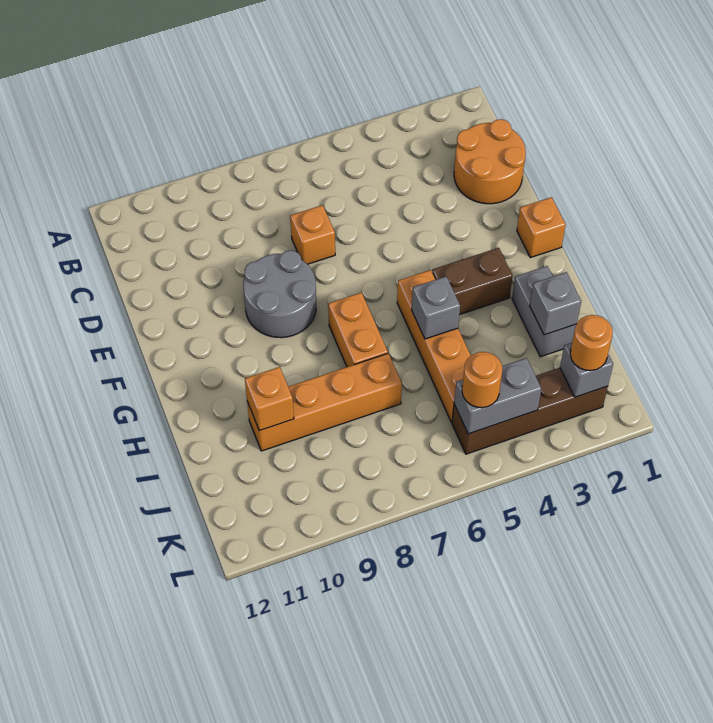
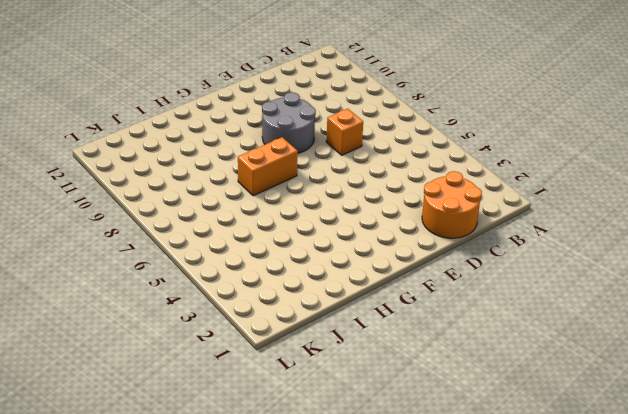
none -> orange 1x1 brick [517,197,566,258]
none -> brown 1x2 brick [432,248,513,315]
none -> orange 1x4 brick [397,270,471,423]

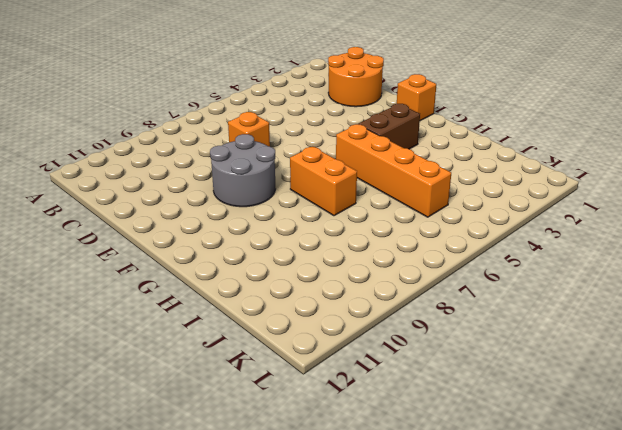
none -> grey 1x2 brick [512,266,576,357]
none -> orange 1x4 brick [247,353,402,451]
none -> brown 1x4 brick [452,368,608,454]

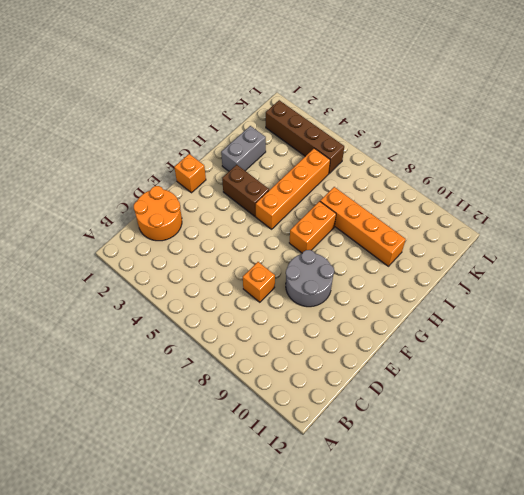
none -> grey 1x1 brick [412,276,460,339]
none -> grey 1x1 brick [530,272,581,335]
none -> orange 1x1 brick [245,367,294,431]

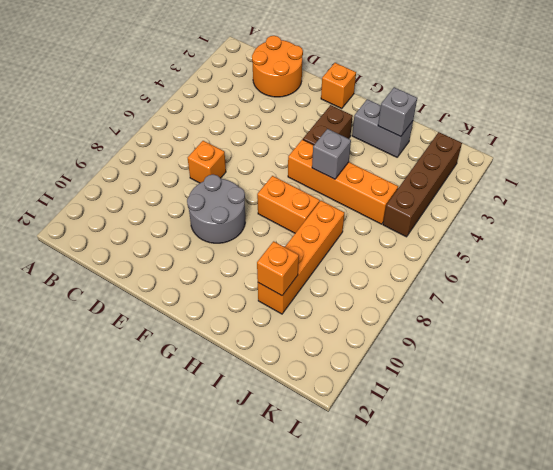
none -> grey 1x1 brick [560,343,613,397]
none -> grey 1x2 brick [454,358,541,434]
none -> orange 1x1 round brick [570,315,613,371]

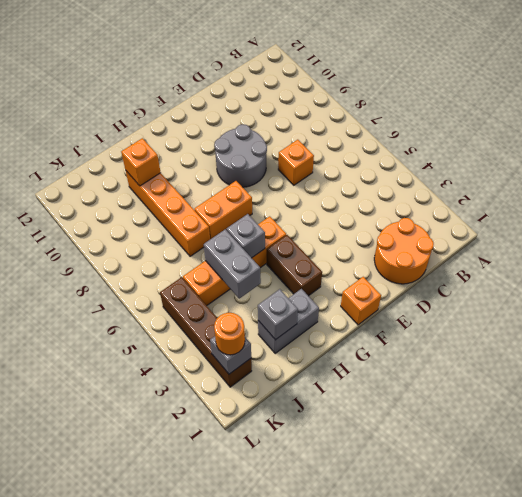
grey 1x2 brick [204,229,261,298] -> grey 1x2 brick moved to [454,358,541,434]
none -> orange 1x1 round brick [462,352,502,408]

